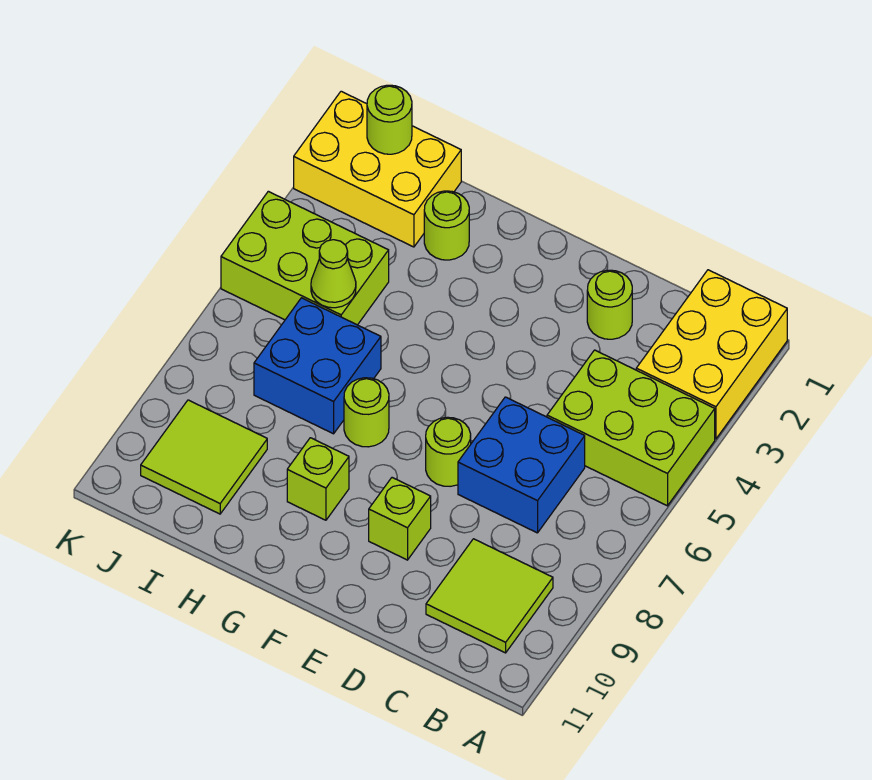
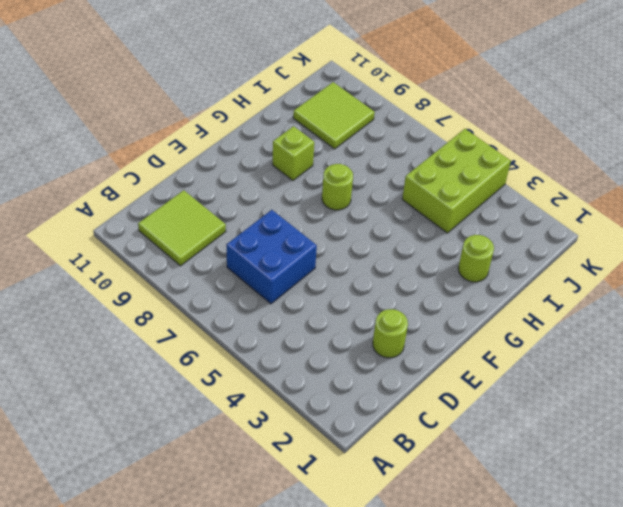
none -> yellow 2x3 brick [636,270,787,439]
none -> lime 2x3 brick [547,350,715,506]
none -> lime 1x1 round brick [426,417,471,486]

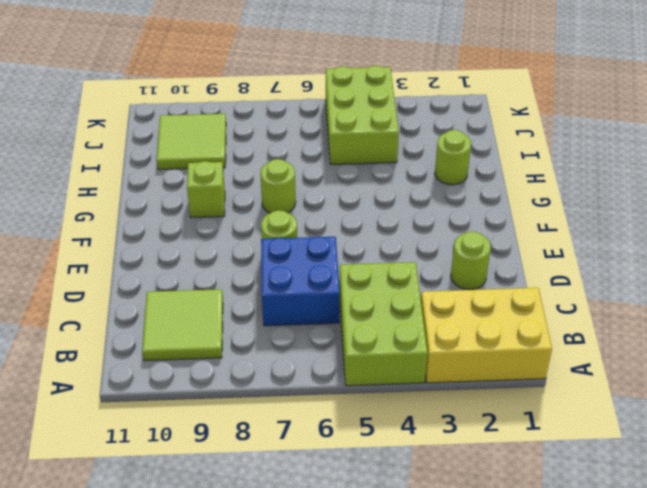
none -> lime 1x1 brick [369,478,431,560]
none -> blue 2x2 brick [254,298,381,434]
none -> yellow 2x3 brick [294,91,461,247]

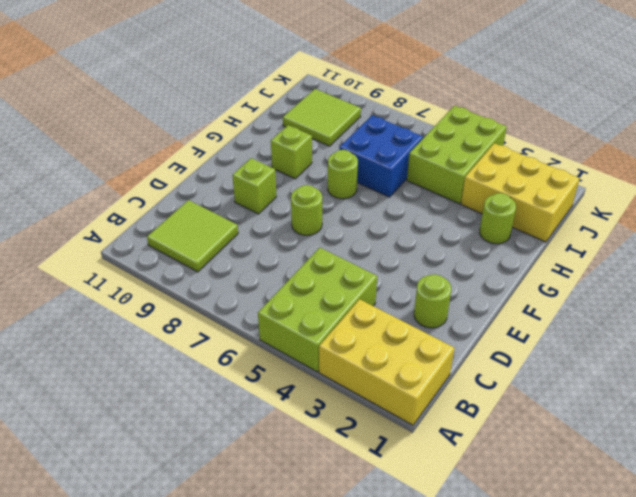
yellow 2x3 brick [461,143,580,242] -> yellow 2x3 brick turned to [294,91,461,247]
none -> blue 2x2 brick [458,397,585,533]
none -> lime 1x1 cone [311,240,356,308]
none -> lime 1x1 round brick [367,85,412,154]

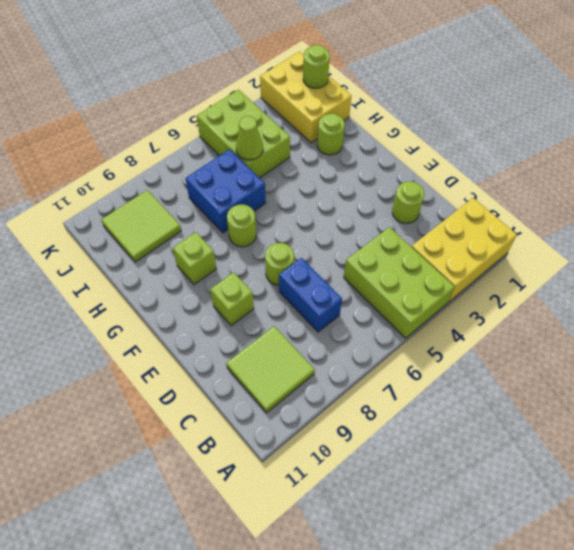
blue 1x2 brick [279,258,342,332] -> blue 2x2 brick [458,397,585,533]

